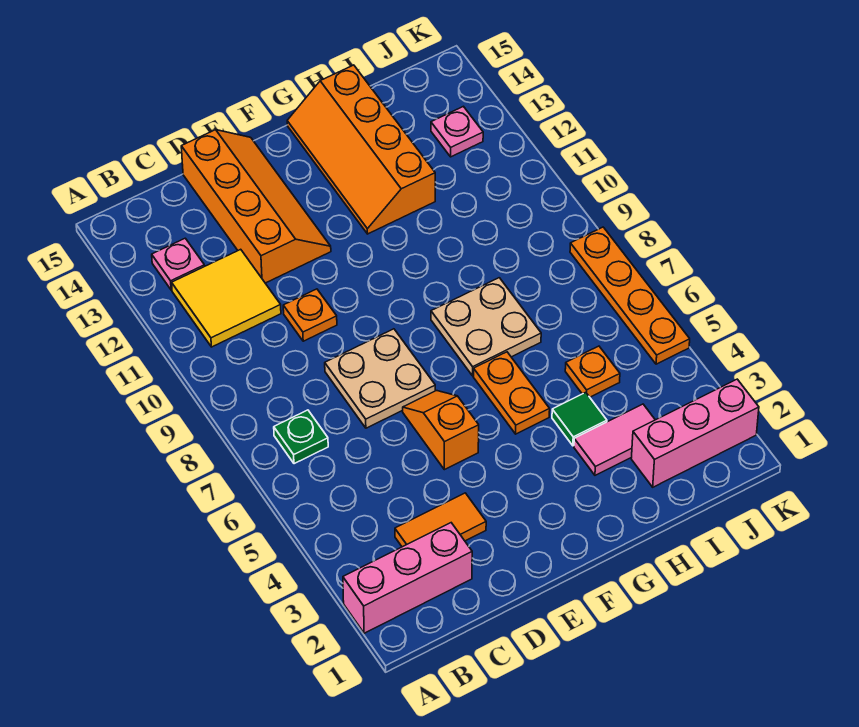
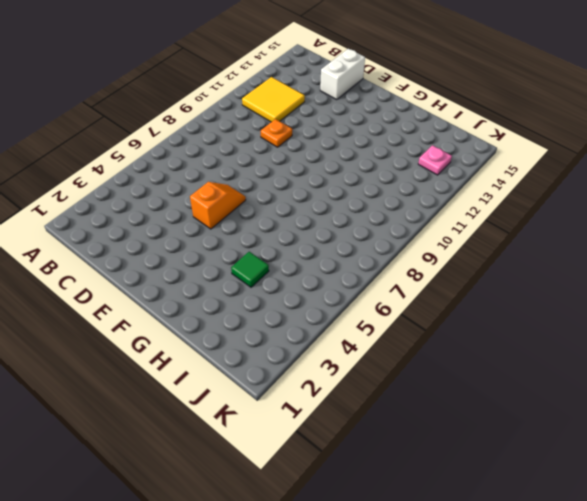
white 1x2 brick [320,49,365,99] -> orange 2x4 slope [181,130,331,283]
none -> pink 1x3 brick [343,523,472,633]
none -> green 1x1 plate [274,410,328,464]
none -> pink 1x1 plate [152,238,205,290]

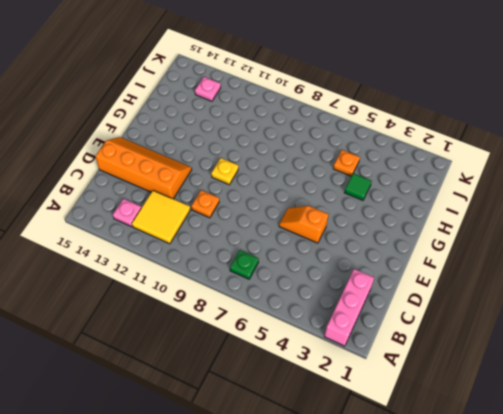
yellow 1x1 plate [211,158,238,185] -> none
none -> orange 1x2 tile [395,493,486,547]
none -> tan 2x2 plate [325,329,435,428]
none -> orange 1x2 plate [474,352,550,434]

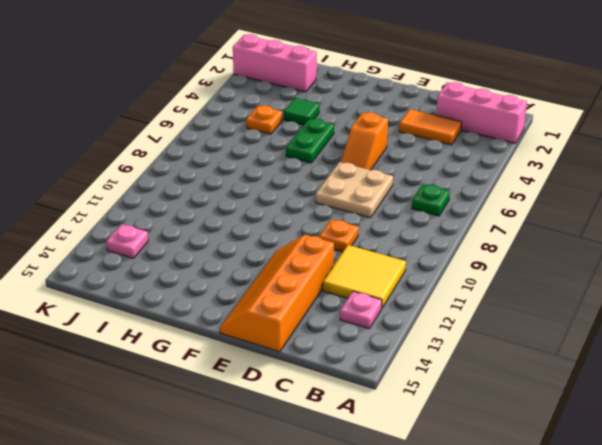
green 1x2 plate [286,118,334,163] -> orange 1x2 plate [474,352,550,434]
none -> tan 2x2 plate [431,278,541,376]
none -> orange 2x4 slope [287,65,435,234]
none -> pink 1x2 tile [574,404,655,475]

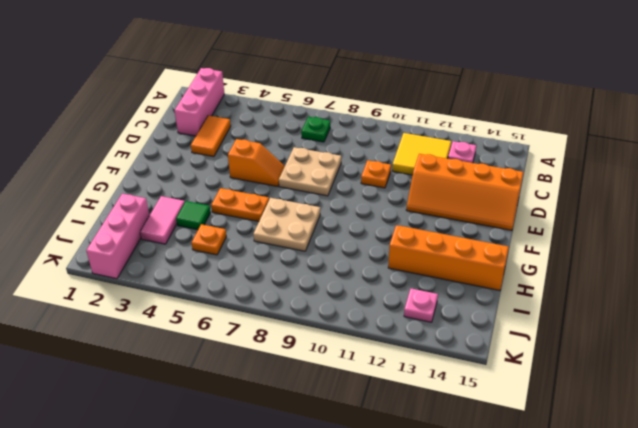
none -> orange 1x4 plate [570,227,690,364]

